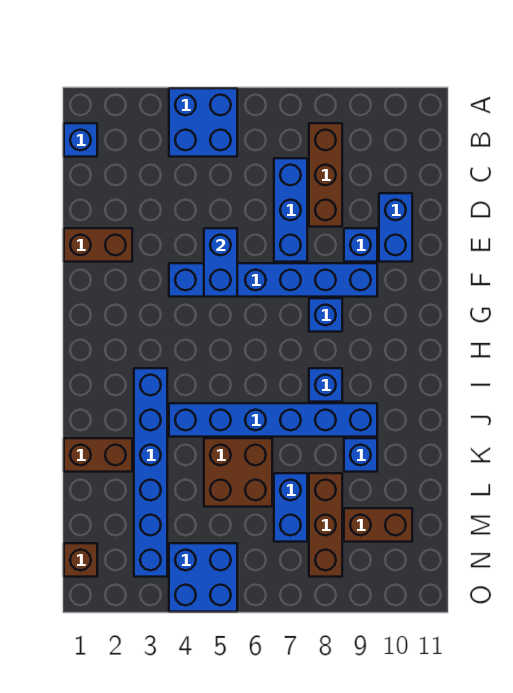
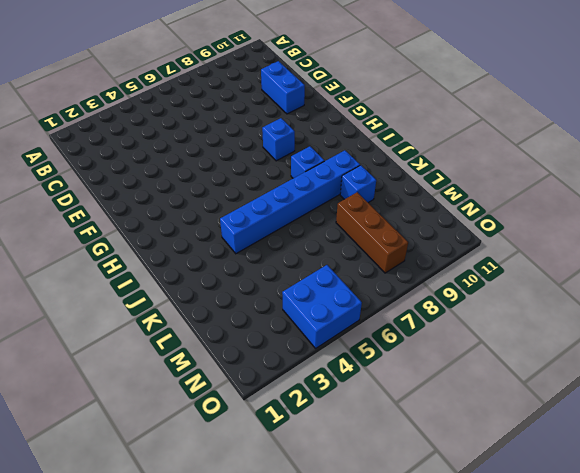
none -> blue 2x2 brick [169,88,237,157]
none -> blue 1x1 brick [64,123,97,157]
none -> brown 1x3 brick [309,123,342,227]

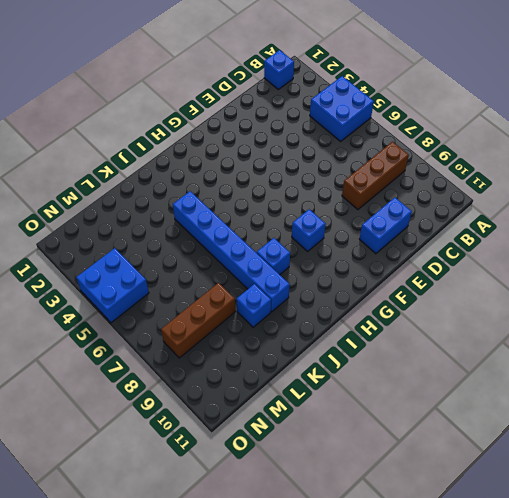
none -> blue 1x3 brick [274,158,307,262]
none -> brown 1x2 brick [64,228,132,262]
none -> blue 1x1 brick [344,228,377,262]

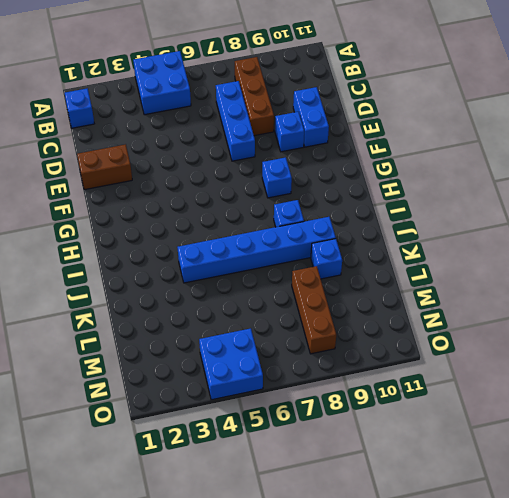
none -> blue 1x6 brick [169,263,377,297]
none -> blue 1x6 brick [134,368,167,577]
none -> brown 1x2 brick [64,438,132,472]

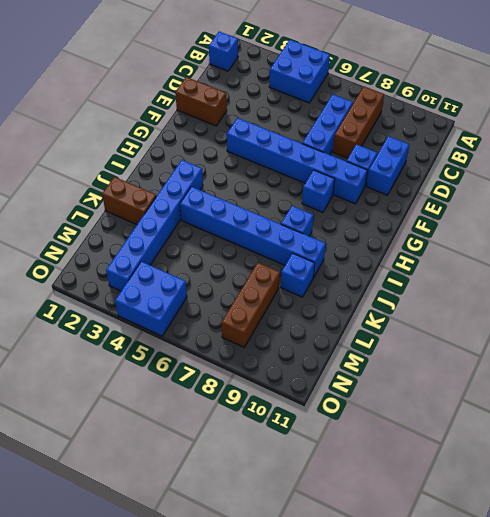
none -> brown 2x2 brick [204,438,272,507]
none -> blue 1x2 brick [274,473,307,542]
none -> brown 1x2 brick [344,508,412,542]

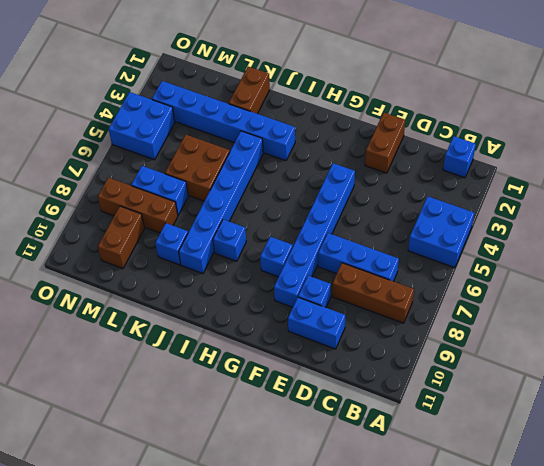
none -> brown 1x1 brick [64,543,97,577]
none -> blue 1x2 brick [204,228,237,297]

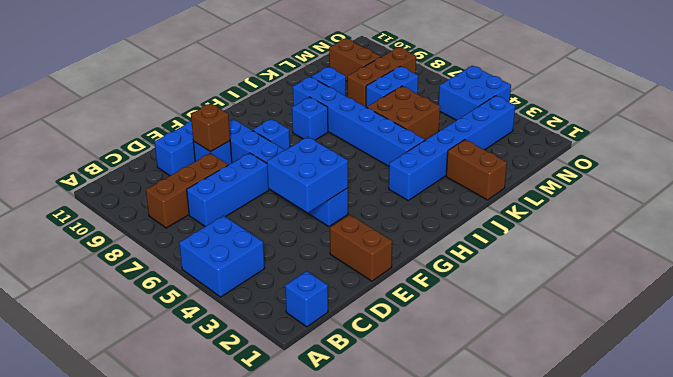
blue 2x2 brick [267,137,348,213] -> blue 1x2 brick [204,228,237,297]
brown 1x1 brick [191,103,230,152] -> brown 1x1 brick moved to [64,543,97,577]

